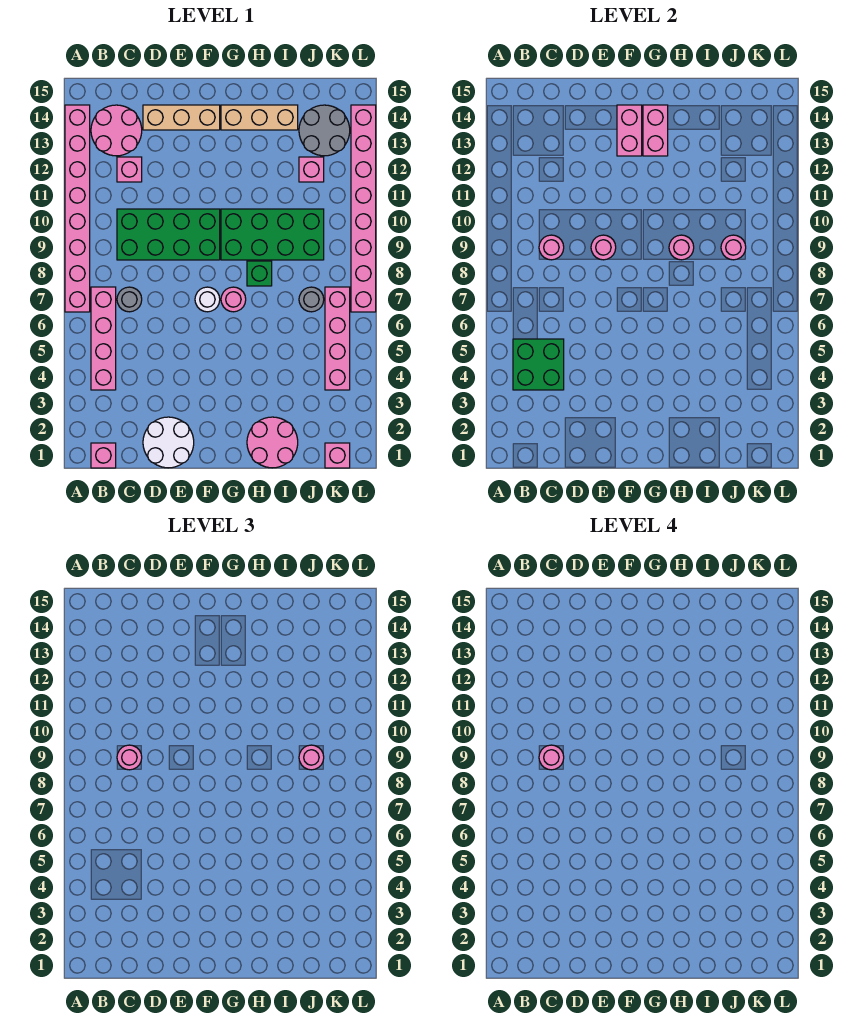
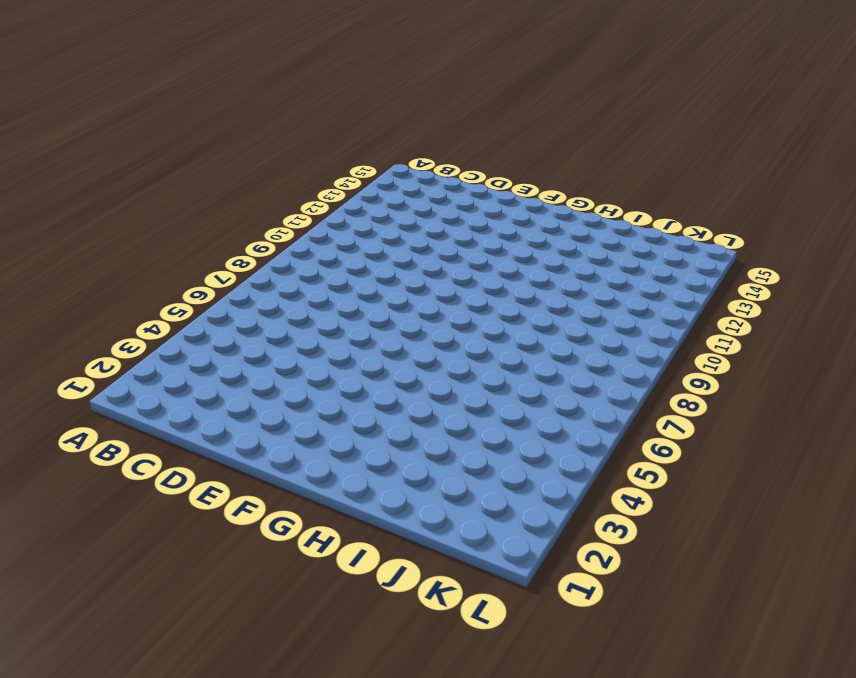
none -> pink 1x8 brick [65,105,90,312]
none -> pink 1x1 brick [91,443,116,468]
none -> pink 1x4 brick [91,287,116,390]
none -> pink 2x2 round brick [91,105,142,156]

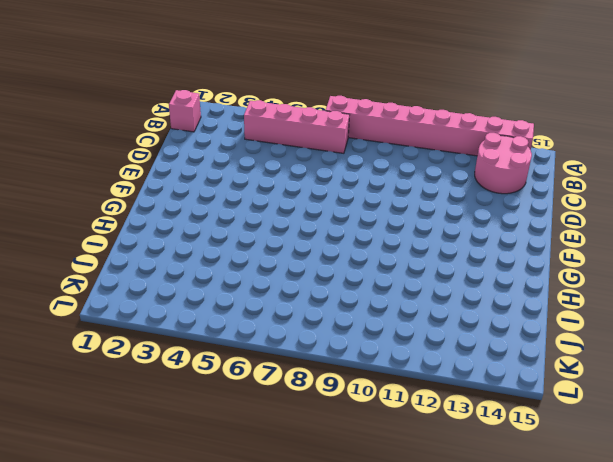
none -> grey 1x1 round brick [117,287,142,312]
none -> green 2x4 brick [117,209,220,260]
none -> pink 1x1 brick [117,157,142,182]
none -> white 2x2 round brick [143,417,194,468]

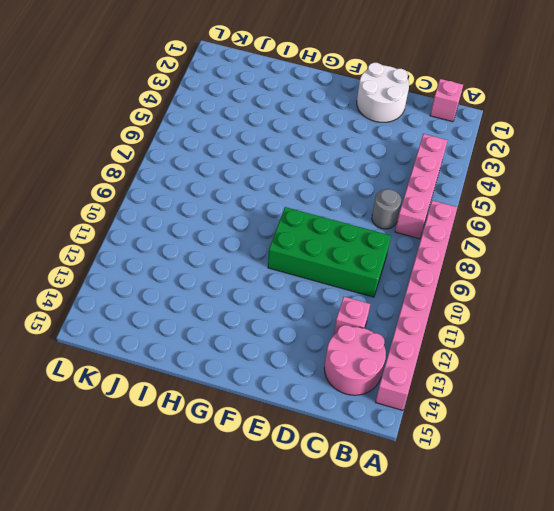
none -> tan 1x3 brick [143,105,220,130]
none -> white 1x1 round brick [195,287,220,312]
none -> pink 1x1 round brick [221,287,246,312]
none -> green 2x4 brick [221,209,324,260]

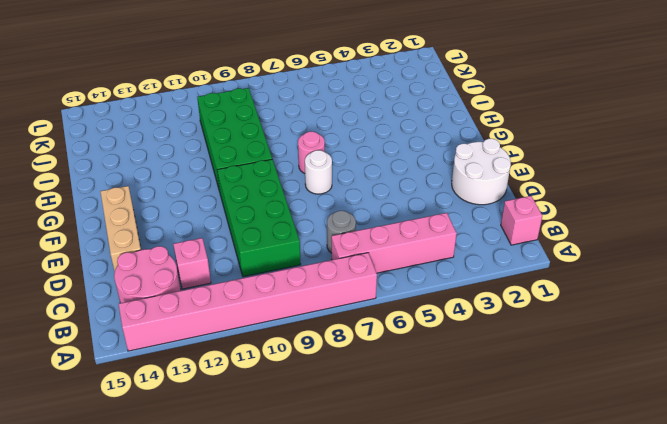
none -> tan 1x3 brick [221,105,298,130]
none -> pink 2x2 round brick [247,417,298,468]
none -> green 1x1 brick [247,261,272,286]
none -> grey 1x1 round brick [299,287,324,312]

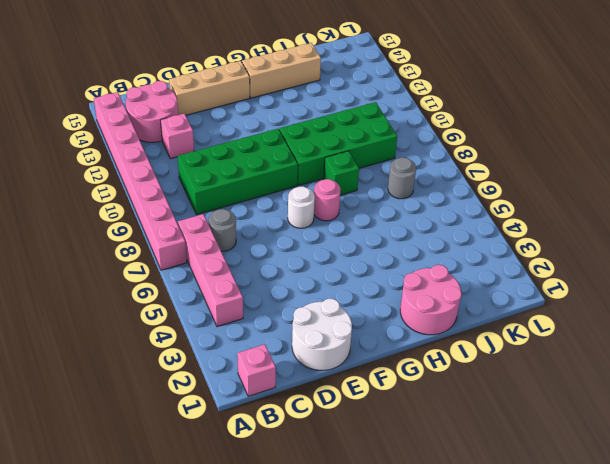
none -> pink 1x1 brick [299,157,324,182]
none -> grey 2x2 round brick [299,105,350,156]
none -> pink 1x1 brick [325,443,350,468]
none -> pink 1x4 brick [325,287,350,390]

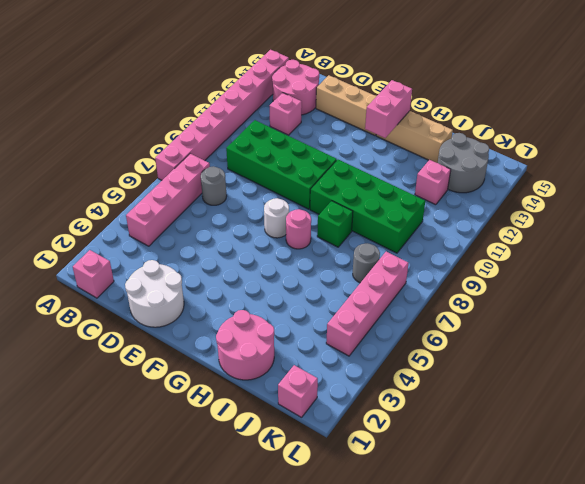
none -> pink 1x8 brick [351,105,376,312]
none -> green 2x2 brick [513,339,564,390]
none -> pink 1x1 round brick [539,235,564,260]
none -> pink 1x1 round brick [591,235,616,260]

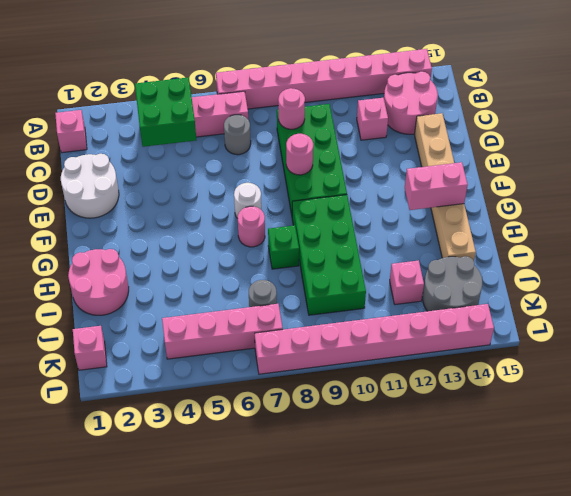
none -> pink 1x2 brick [617,105,642,156]
none -> pink 1x1 round brick [669,235,694,260]
none -> pink 1x1 round brick [721,235,746,260]
none -> pink 1x1 round brick [117,745,142,770]

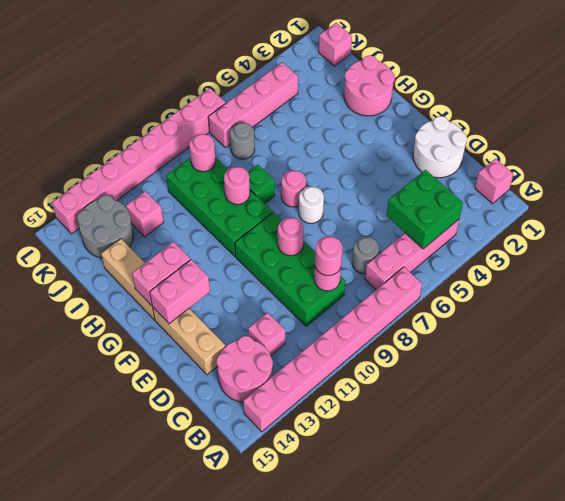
none -> pink 1x1 round brick [299,745,324,770]
none -> pink 1x1 round brick [539,745,564,770]

